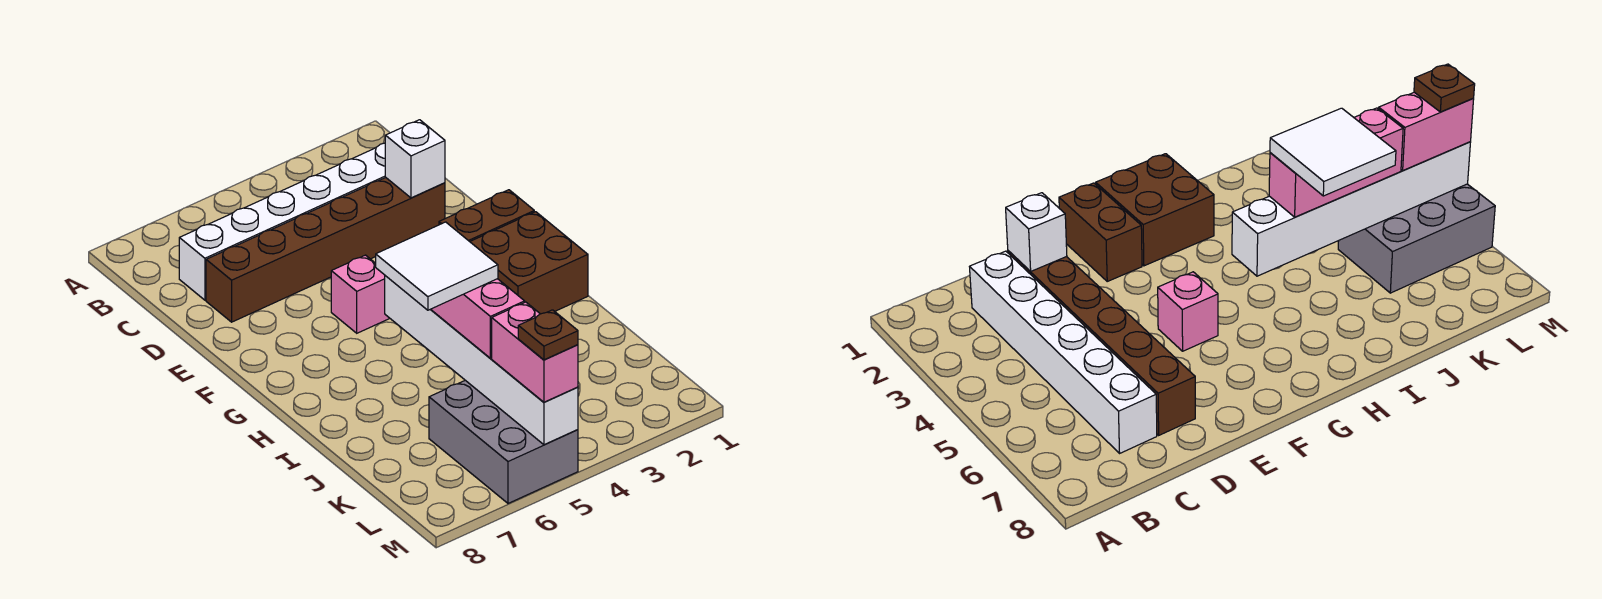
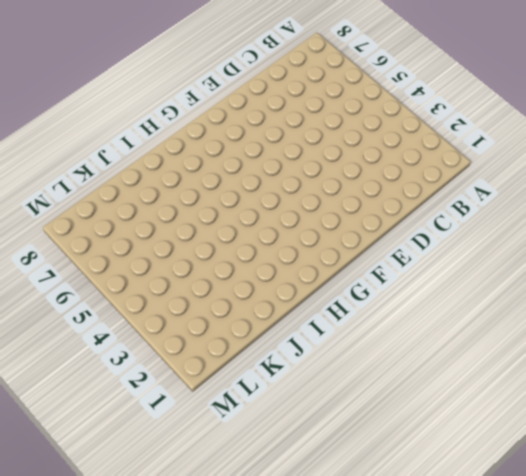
none -> white 1x6 brick [179,143,385,300]
none -> brown 1x6 brick [206,177,445,322]
none -> brown 1x2 brick [439,190,534,242]

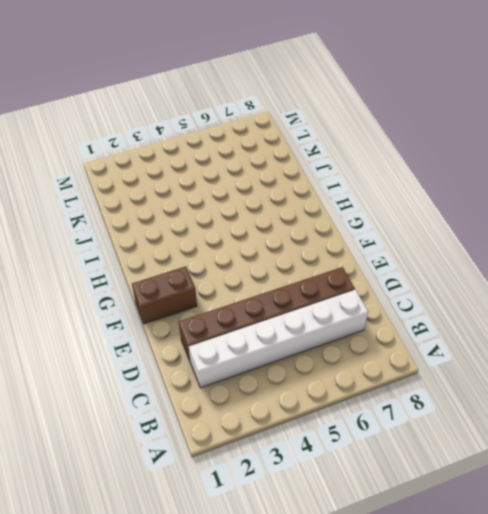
none -> pink 1x1 brick [331,255,390,333]
none -> brown 2x2 brick [470,212,588,314]
none -> grey 2x3 brick [429,380,578,503]

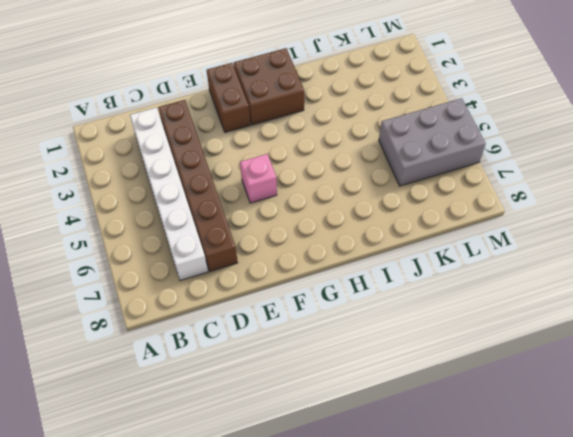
none -> white 1x1 brick [385,120,445,198]
none -> white 1x6 brick [385,276,578,445]
none -> pink 1x3 brick [431,279,525,358]

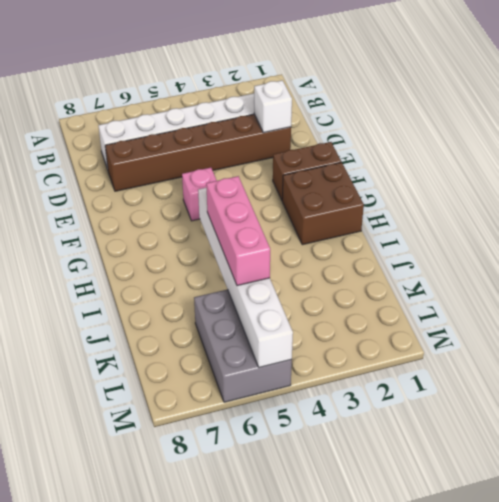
none -> pink 1x2 brick [492,302,578,402]
none -> white 2x2 tile [376,222,498,310]
none -> brown 1x1 plate [518,310,578,360]

